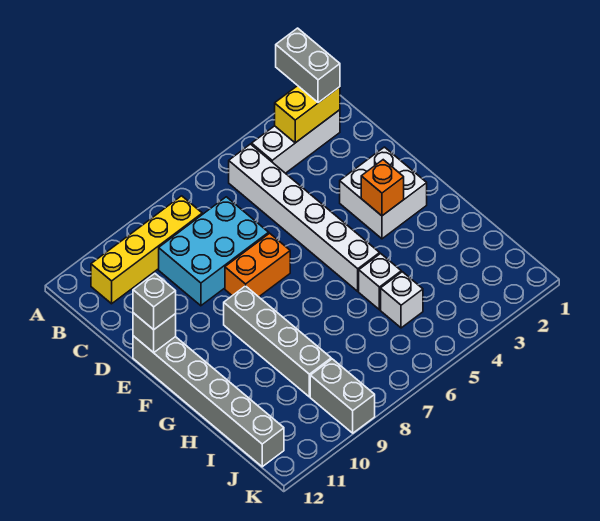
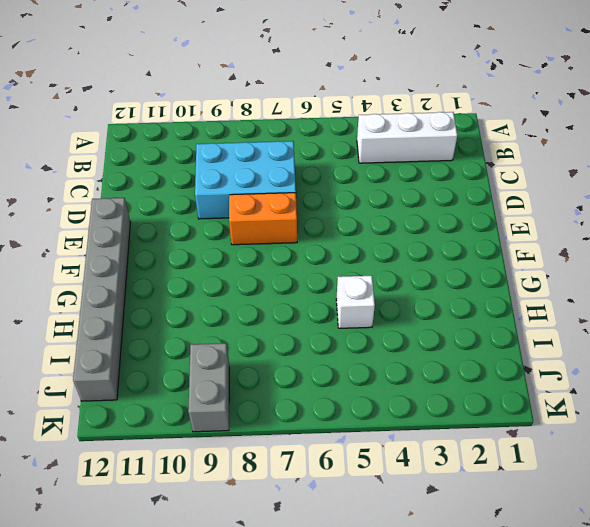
none -> white 1x6 brick [229,144,380,291]
none -> yellow 1x4 brick [91,196,202,304]
none -> white 2x2 brick [340,147,427,239]

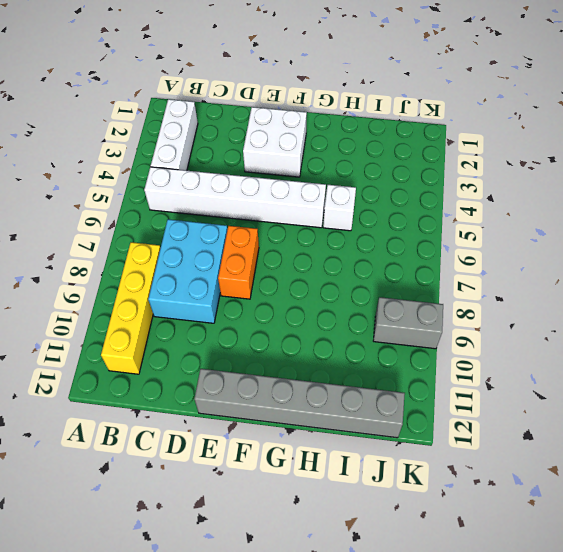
none -> grey 1x4 brick [224,286,331,397]
none -> white 1x1 brick [381,272,423,328]
none -> yellow 1x2 brick [275,86,340,143]

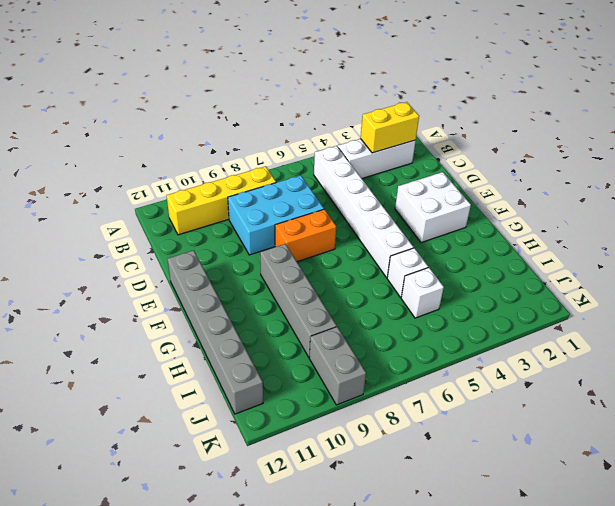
none -> grey 1x1 brick [133,313,176,353]
none -> orange 1x1 brick [361,160,404,216]
none -> grey 1x2 brick [276,28,340,103]

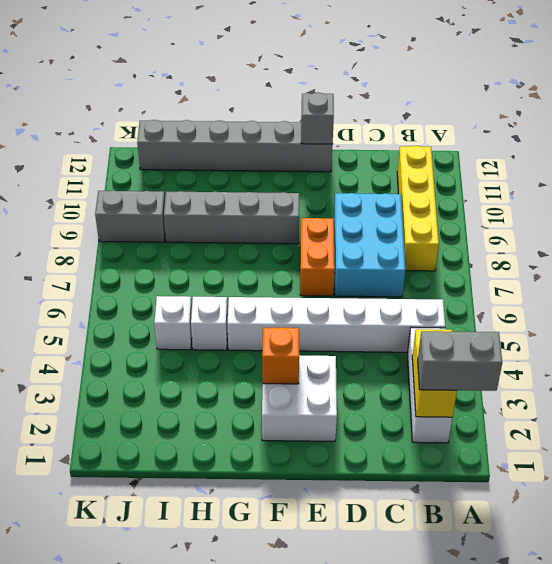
none -> grey 1x1 brick [133,274,176,330]

